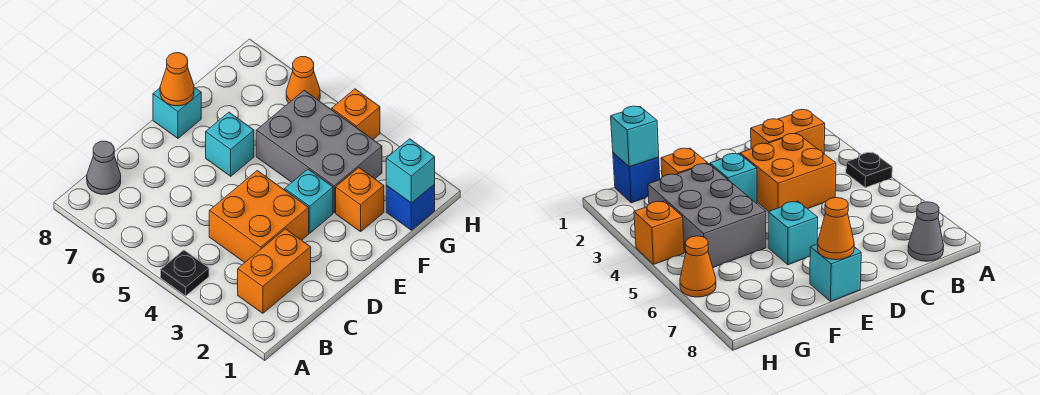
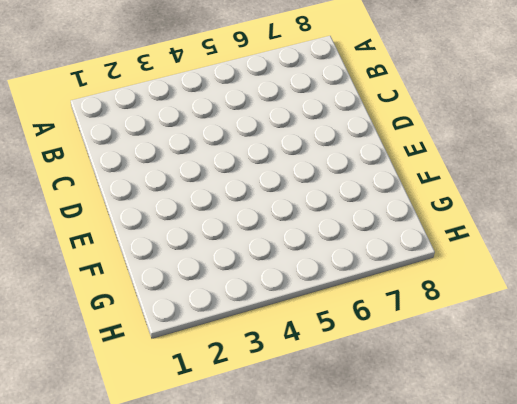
none -> black 1x1 plate [161,250,209,296]
none -> orange 1x2 brick [238,229,311,313]
none -> grey 1x1 cone [87,141,121,194]

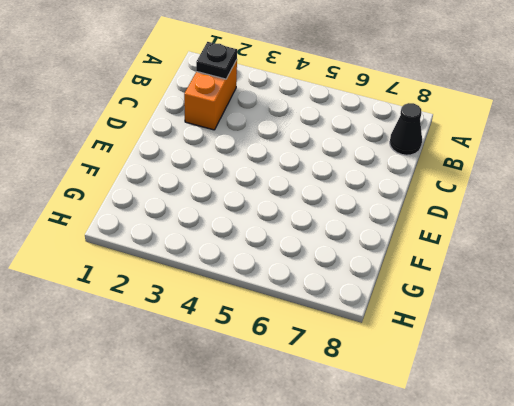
black 1x1 plate [196,42,237,79] -> black 1x1 plate moved to [161,250,209,296]
black 1x1 cone [390,103,422,155] -> grey 1x1 cone [87,141,121,194]
none -> orange 2x2 brick [209,171,309,262]
none -> cyan 1x1 brick [285,169,333,233]
none -> cyan 1x1 brick [206,112,254,176]

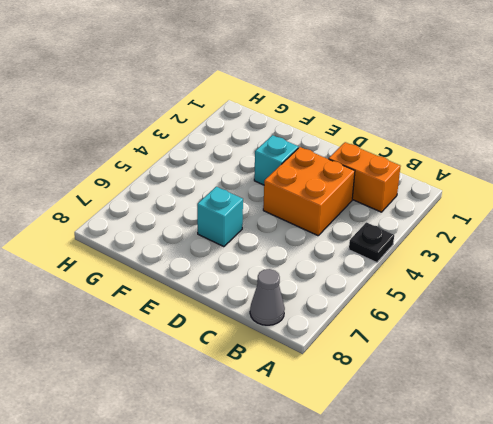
none -> cyan 1x1 brick [153,87,201,138]
none -> orange 1x1 brick [336,168,384,232]
none -> grey 2x3 brick [256,90,382,213]

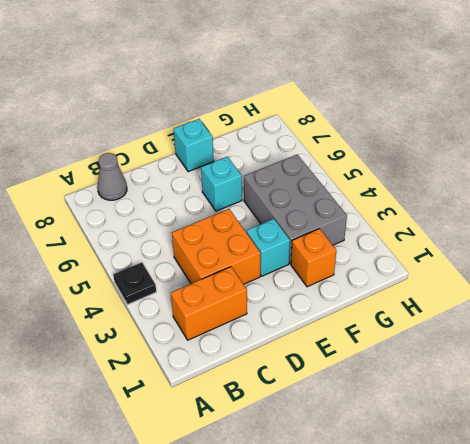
none -> blue 1x1 brick [386,184,435,230]
none -> orange 1x1 brick [332,89,380,139]
none -> orange 1x1 cone [286,57,320,103]

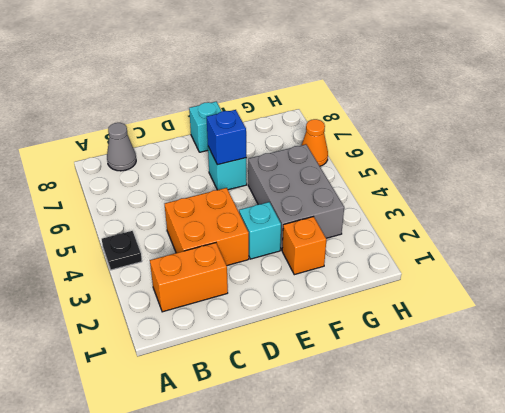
blue 1x1 brick [207,110,246,165] -> blue 1x1 brick moved to [386,184,435,230]
none -> orange 1x1 brick [332,89,380,139]
none -> orange 1x1 cone [160,53,194,106]
none -> cyan 1x1 brick [386,139,435,203]

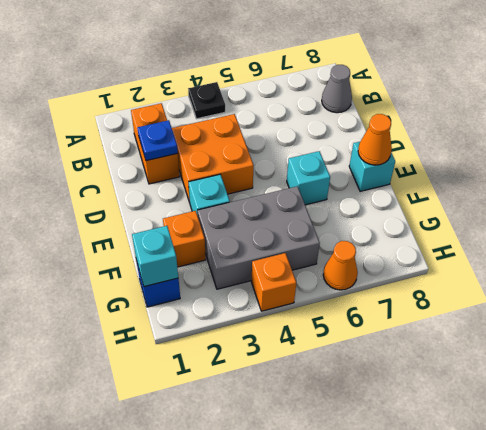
blue 1x1 plate [138,120,178,161] -> none

